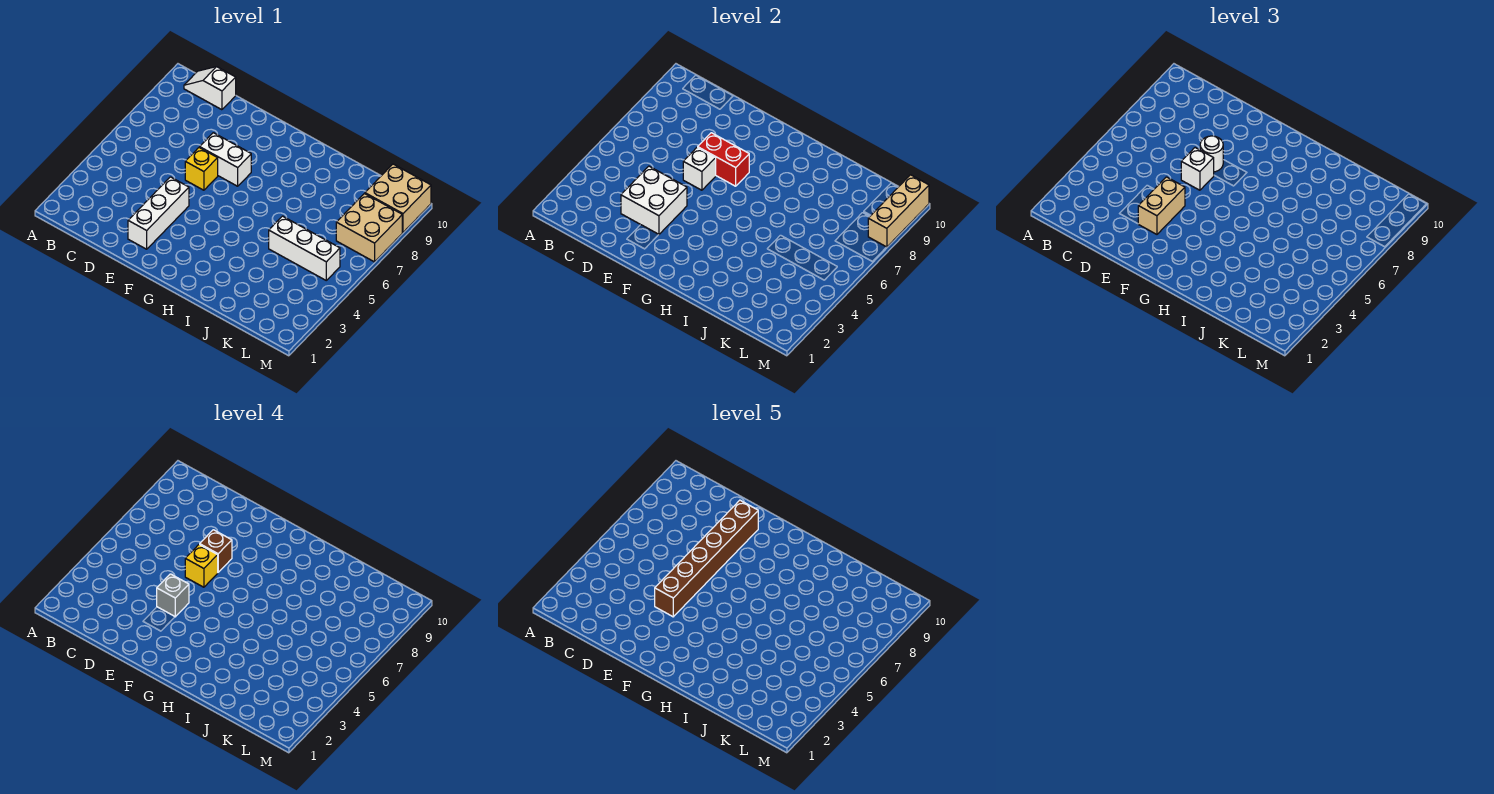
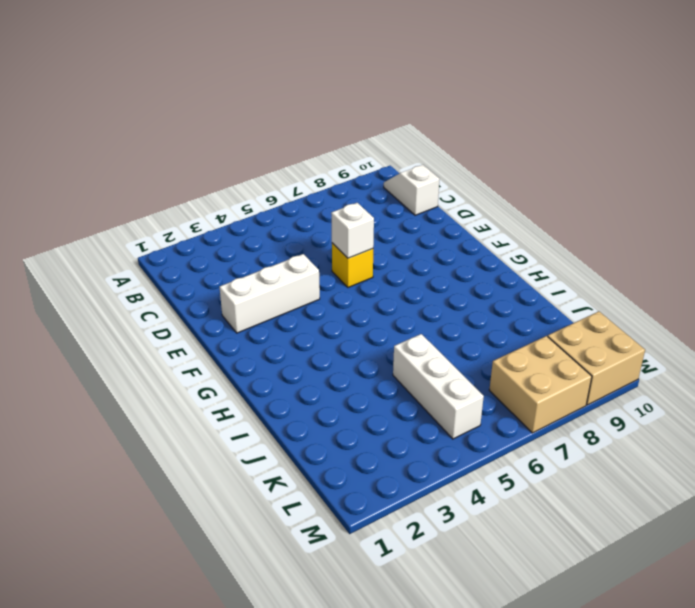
none -> white 1x2 brick [200,133,251,186]
none -> white 2x2 brick [621,166,687,234]
none -> red 1x2 brick [698,133,749,186]

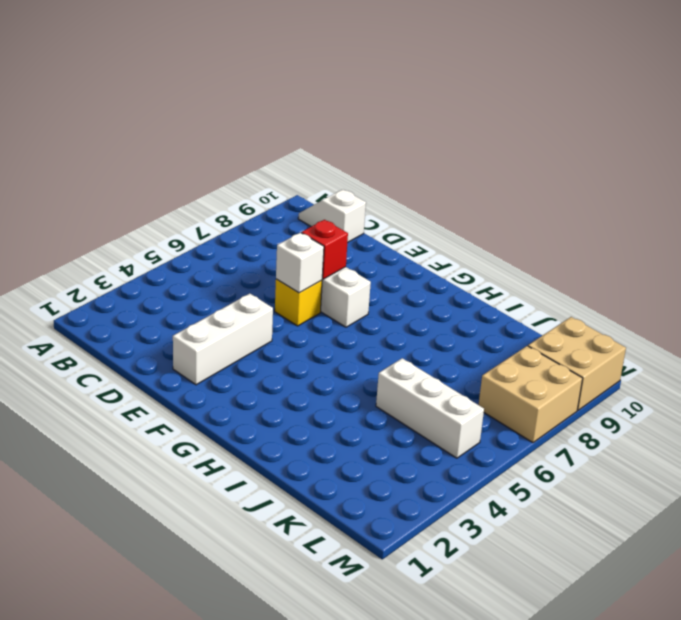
red 1x1 brick [302,220,348,279] -> red 1x2 brick [698,133,749,186]
none -> white 2x2 brick [621,166,687,234]
none -> tan 1x3 brick [868,175,929,247]
none -> tan 1x2 brick [1138,177,1185,234]

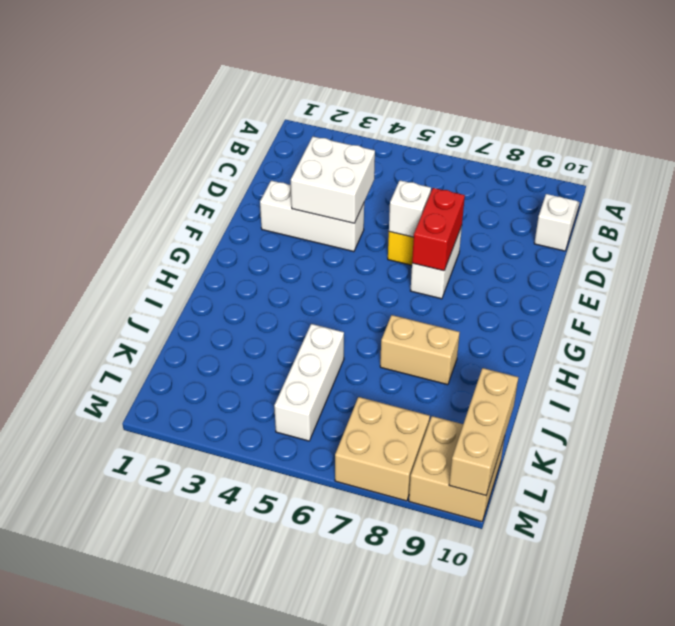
tan 1x2 brick [380,315,460,385] -> tan 1x2 brick moved to [1138,177,1185,234]
tan 1x3 brick [449,368,518,495] -> tan 1x3 brick turned to [868,175,929,247]
none -> white 1x1 brick [1181,148,1214,190]
none -> white 1x1 round brick [1200,136,1223,172]
none -> grey 1x1 brick [157,574,189,617]

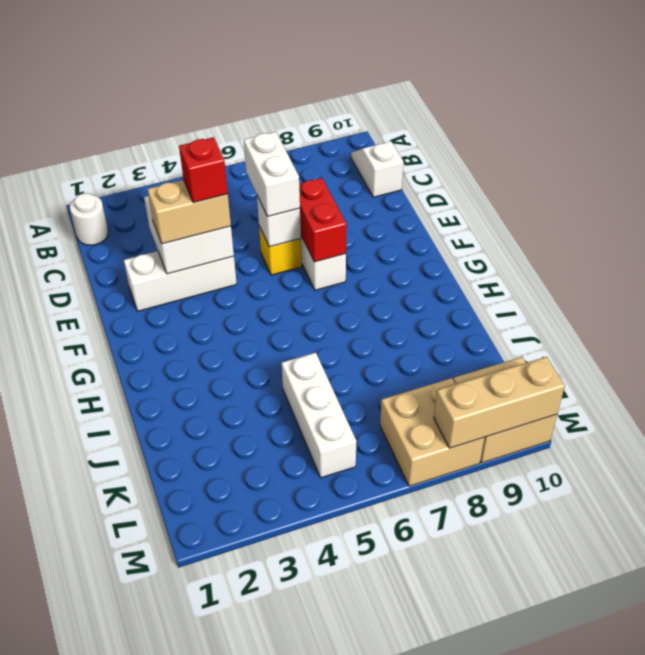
white 1x1 round brick [70,193,108,245] -> white 1x1 round brick moved to [1200,136,1223,172]
white 1x2 brick [244,132,300,217] -> white 1x1 brick [1181,148,1214,190]
red 1x1 brick [179,137,228,203] -> grey 1x1 brick [157,574,189,617]
none -> yellow 1x1 brick [185,544,218,587]
none -> brown 1x1 brick [200,530,232,572]
none -> brown 1x6 brick [655,500,758,617]

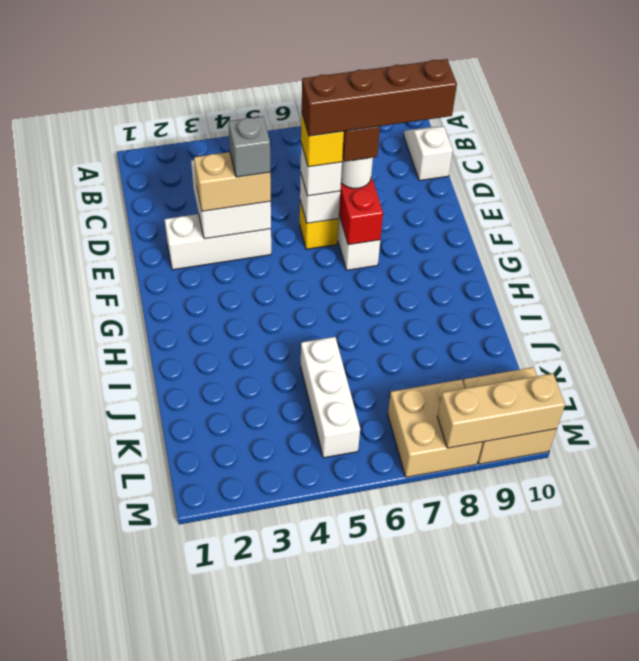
brown 1x4 brick [302,59,457,136] -> brown 1x6 brick [655,500,758,617]

